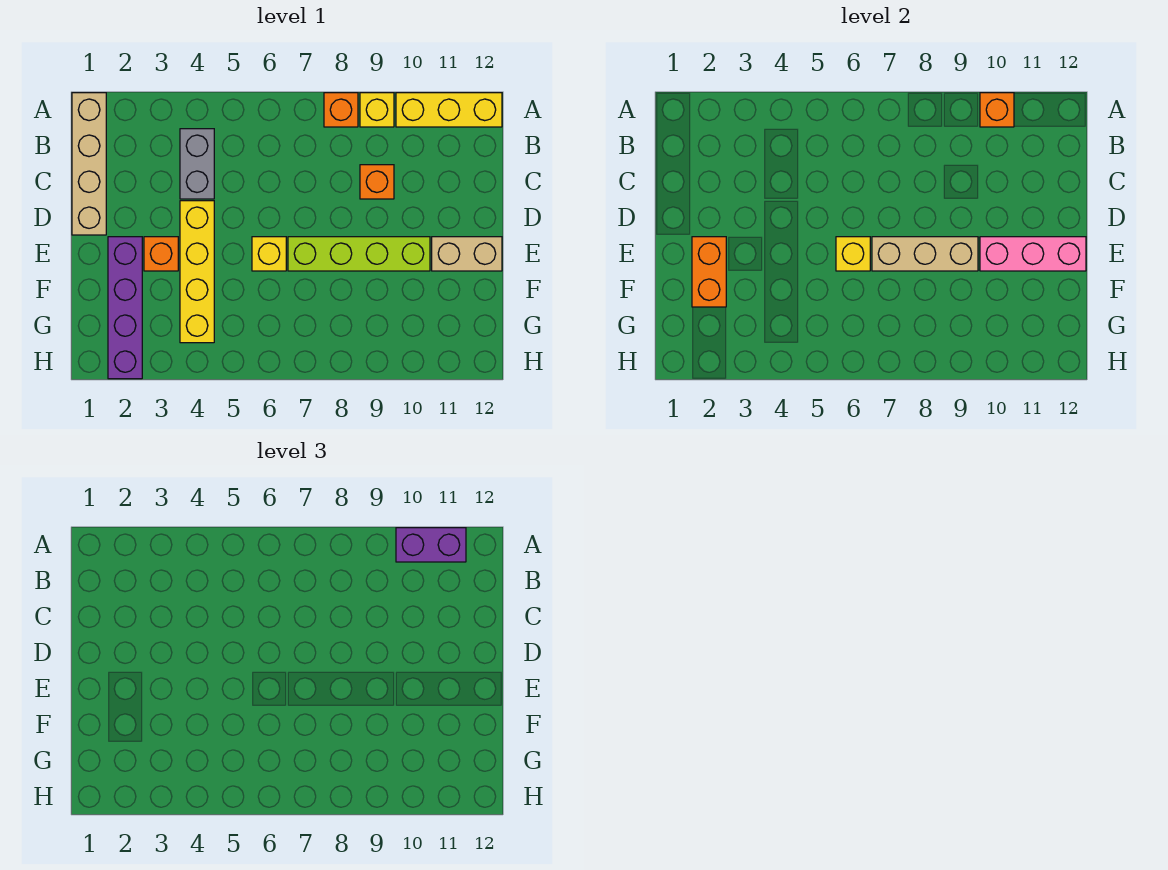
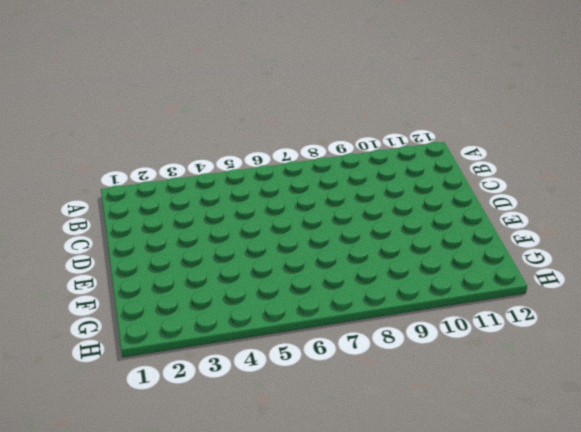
none -> tan 1x4 brick [72,93,106,235]
none -> orange 1x1 brick [324,93,358,127]
none -> yellow 1x1 brick [360,93,394,127]

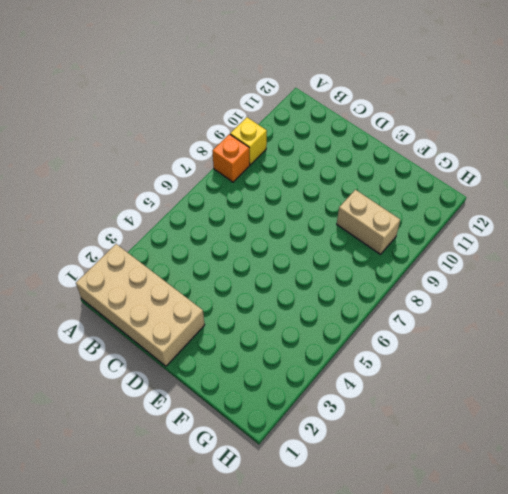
tan 2x4 brick [76,244,205,366] -> tan 1x4 brick [72,93,106,235]
tan 1x2 brick [337,190,400,254] -> tan 1x2 brick turned to [432,237,502,271]
none -> yellow 1x3 brick [396,93,502,127]
none -> grey 1x2 brick [180,129,214,199]
none -> orange 1x1 brick [360,165,394,199]

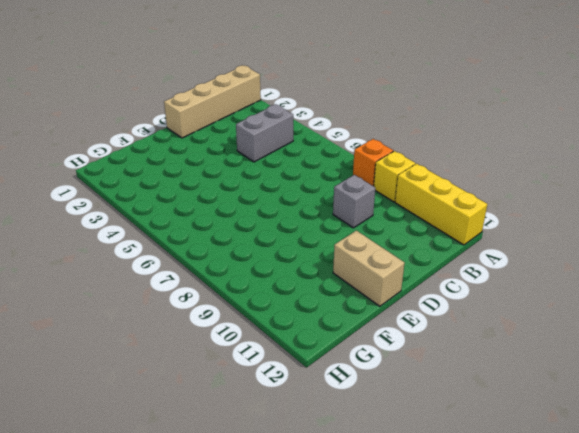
grey 1x1 brick [333,175,375,228] -> orange 1x1 brick [360,165,394,199]
none -> yellow 1x4 brick [180,201,214,343]
none -> purple 1x4 brick [108,237,142,379]
none -> orange 1x1 brick [144,237,178,271]

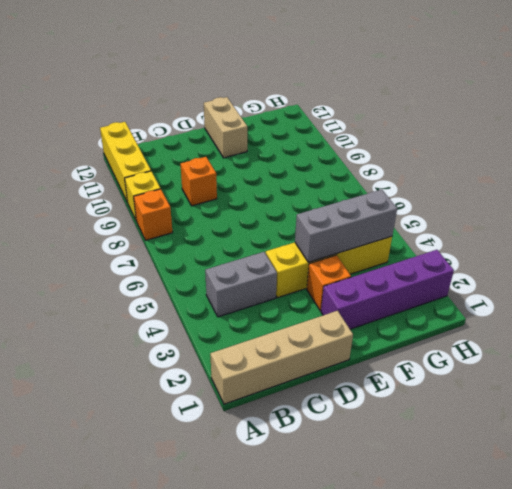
grey 1x3 brick [295,190,397,262] -> none
none -> yellow 1x1 brick [252,237,286,271]
none -> lime 1x4 brick [288,237,430,271]
none -> orange 1x1 brick [980,93,1014,127]

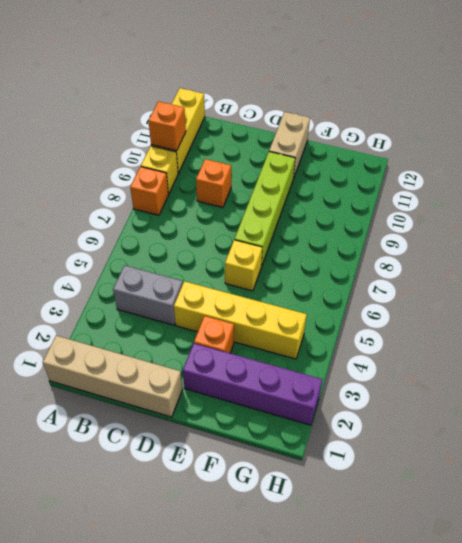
none -> orange 1x2 brick [692,237,726,307]
none -> yellow 1x1 brick [836,237,870,271]
none -> tan 1x3 brick [872,237,978,271]

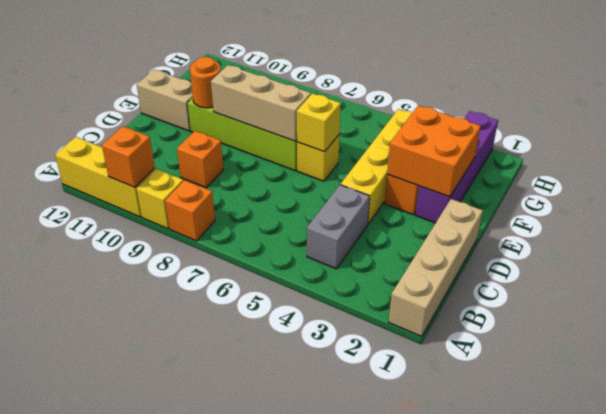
orange 2x2 brick [387,105,481,197] -> orange 1x2 brick [692,237,726,307]
orange 1x1 round brick [190,57,221,108] -> pink 1x3 brick [980,237,1086,271]
none -> purple 1x2 brick [396,528,466,562]

